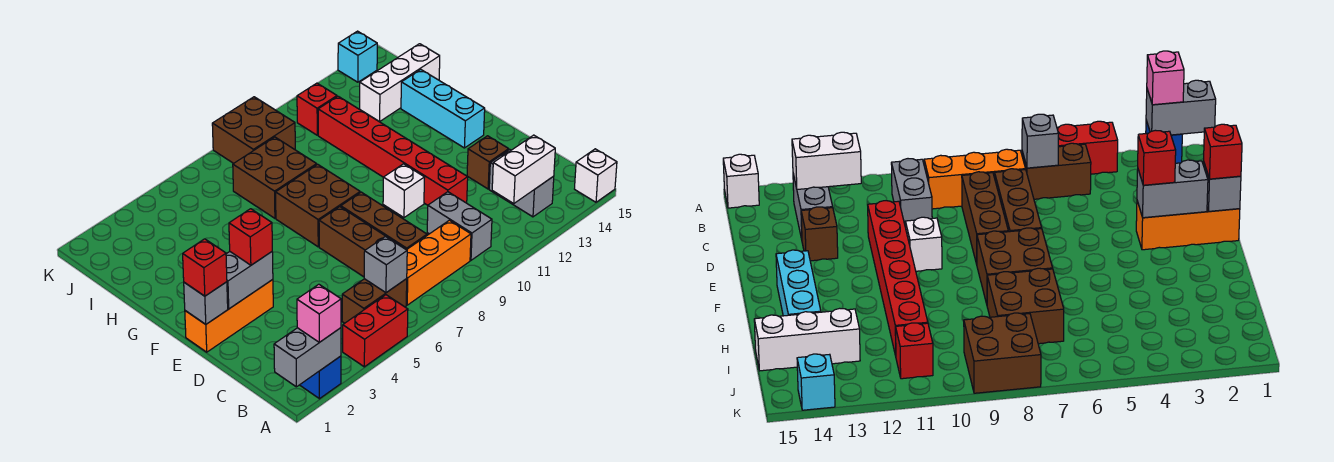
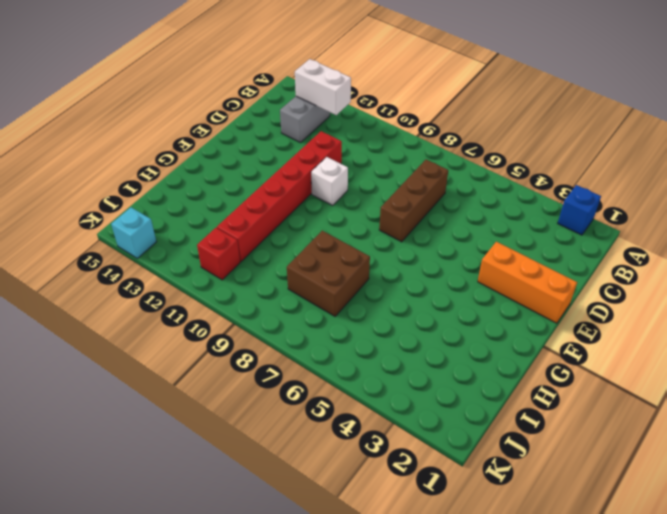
none -> red 1x2 brick [343,295,408,367]
none -> white 1x1 brick [575,149,617,202]
none -> brown 1x2 brick [342,279,407,323]

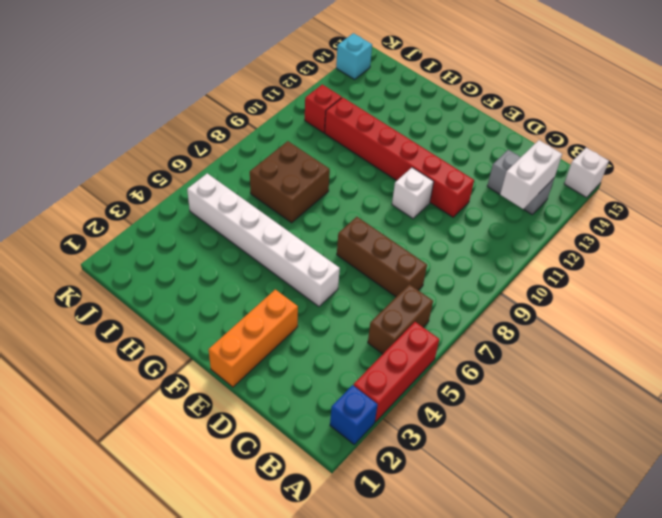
red 1x3 brick [353,322,439,422] -> red 1x2 brick [343,295,408,367]
white 1x6 brick [187,173,340,307] -> none
none -> orange 1x3 brick [406,220,471,305]
none -> grey 1x2 brick [427,192,492,260]
none -> brown 1x3 brick [341,192,427,250]

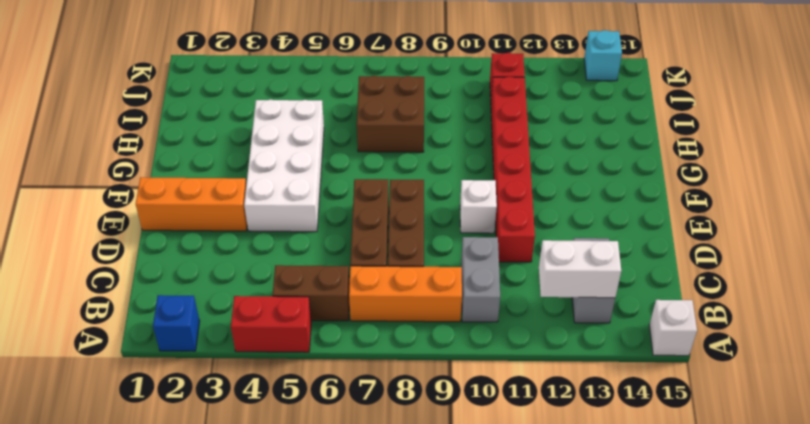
white 2x4 brick [244,100,324,232] -> none
none -> brown 1x1 brick [467,136,509,189]
none -> brown 2x2 brick [276,164,360,247]
none -> cyan 1x3 brick [401,70,485,148]

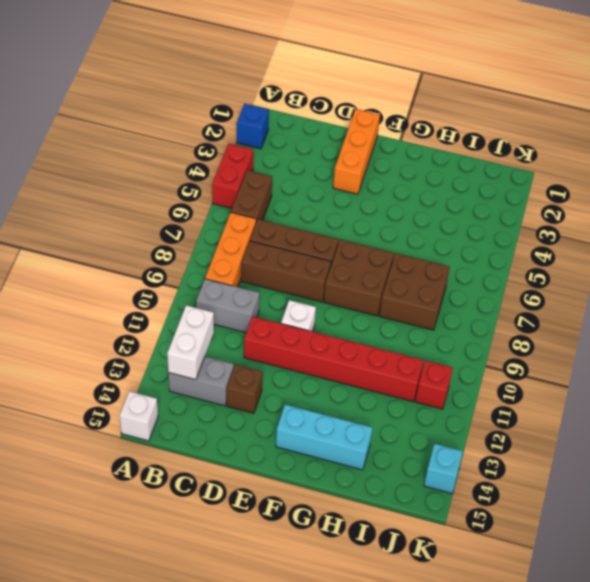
none -> white 1x3 brick [360,44,440,122]
none -> brown 2x2 brick [212,97,295,163]
none -> grey 1x2 brick [274,328,341,387]

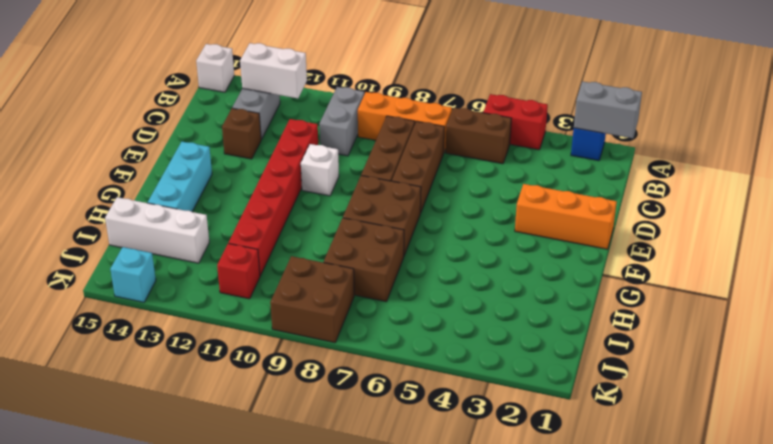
none -> grey 1x1 brick [364,237,407,293]
none -> grey 1x1 brick [184,282,228,324]
none -> grey 1x2 brick [226,252,273,309]

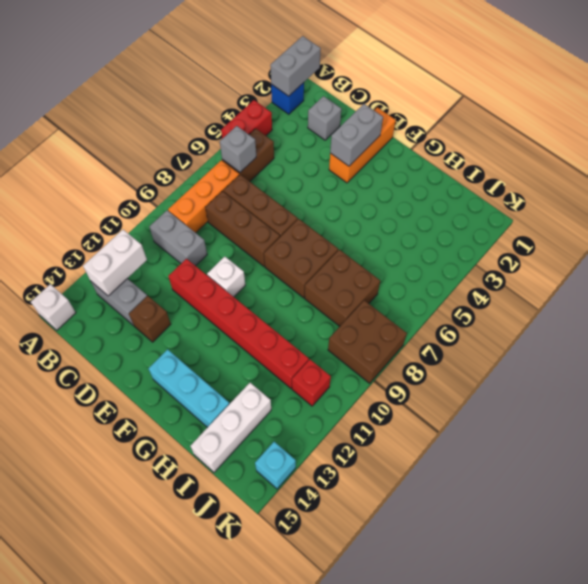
grey 1x1 brick [308,96,341,140] -> grey 1x1 brick moved to [184,282,228,324]
none -> pink 1x1 brick [297,284,341,342]
none -> red 1x1 brick [183,239,227,296]
none -> red 1x1 brick [229,209,272,265]

